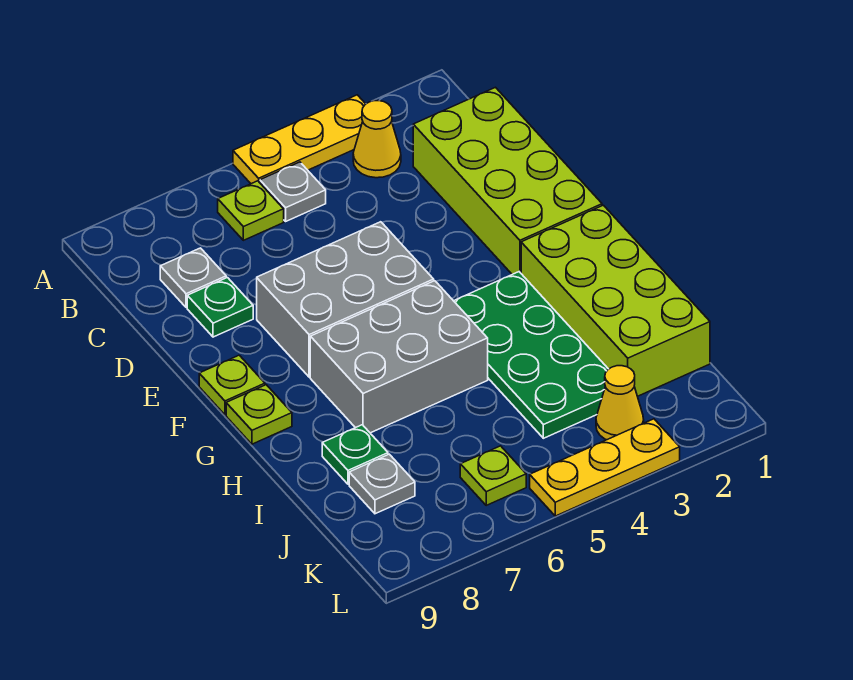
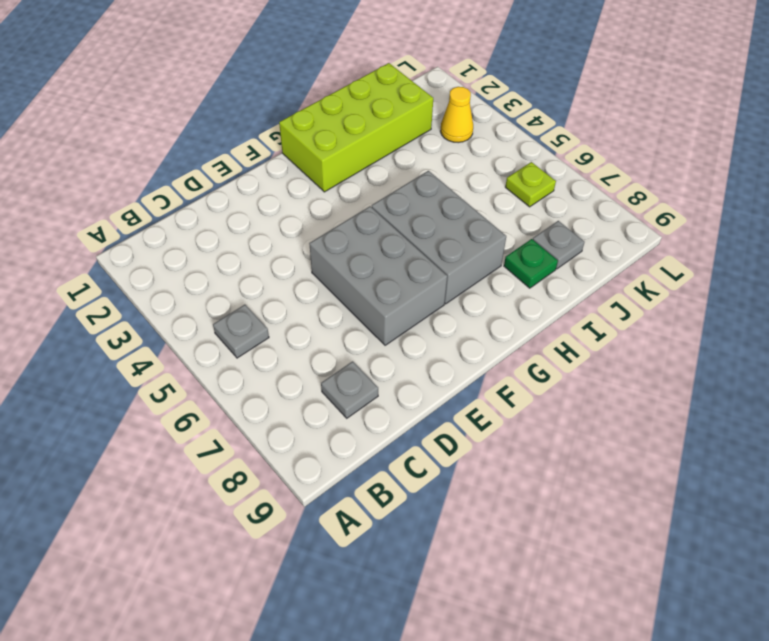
none -> yellow 1x3 plate [233,95,365,184]
none -> yellow 1x1 cone [353,101,401,178]
none -> lime 1x1 plate [218,181,284,240]

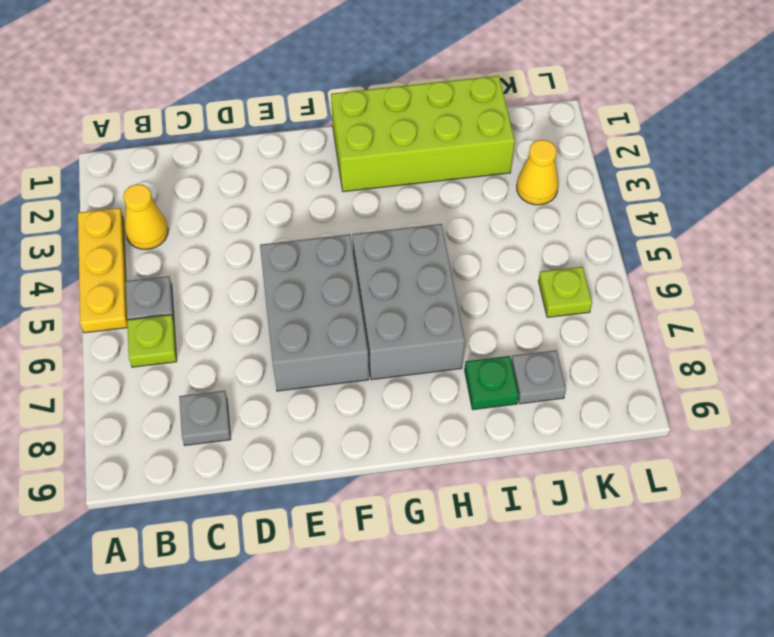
none -> lime 2x4 brick [413,87,602,274]
none -> green 1x1 plate [187,278,253,337]
none -> lime 1x1 plate [199,355,265,415]

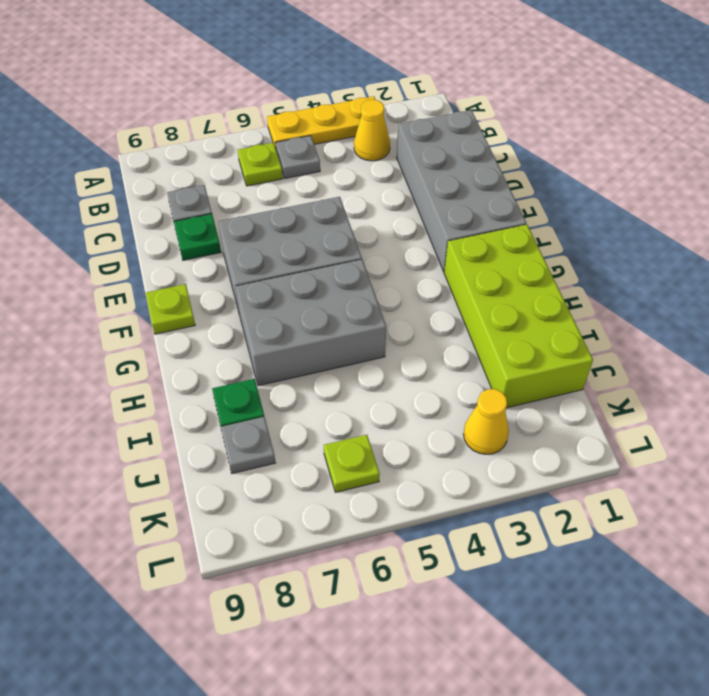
grey 2x4 brick [397,110,526,271] -> lime 2x4 brick [413,87,602,274]
none -> green 2x4 plate [454,272,608,438]
none -> lime 1x1 plate [226,385,292,444]
none -> yellow 1x3 plate [530,419,680,516]

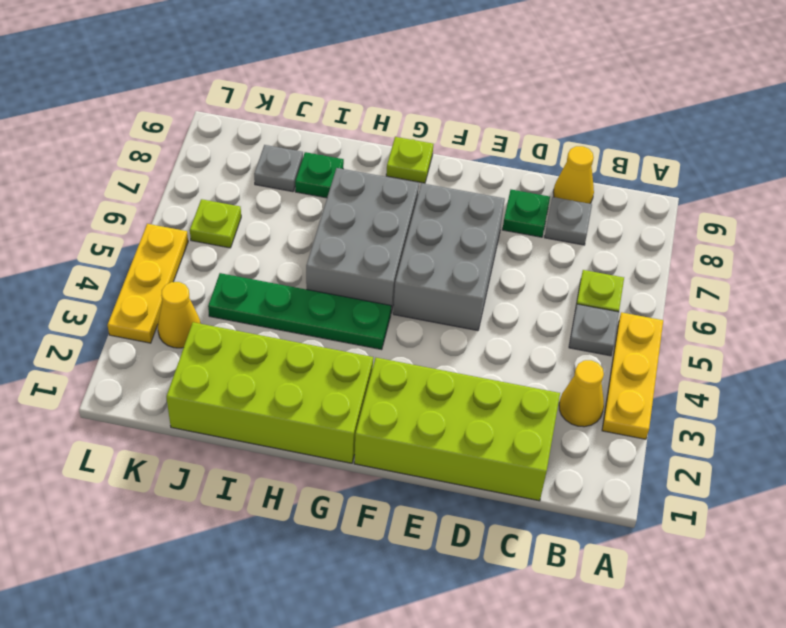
yellow 1x1 cone [553,146,594,204] -> none
green 1x4 plate [208,273,391,350] -> green 2x4 plate [454,272,608,438]
none -> lime 1x1 plate [199,355,265,415]

